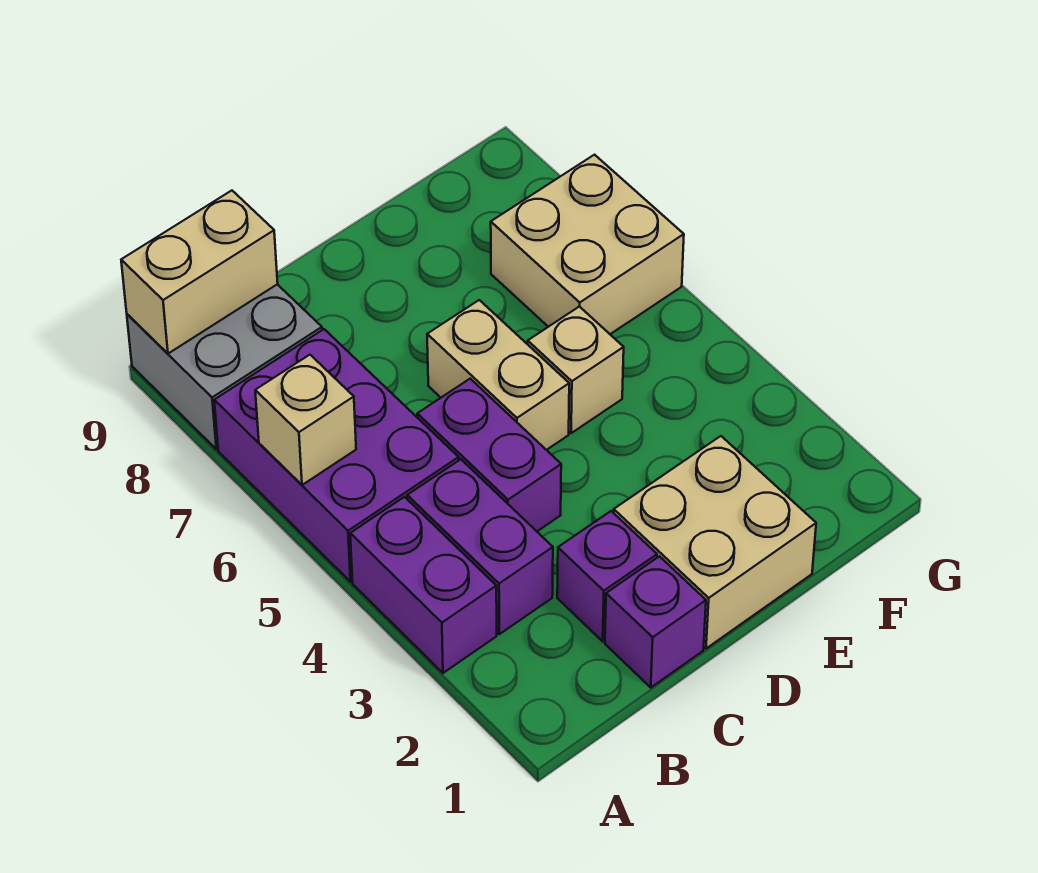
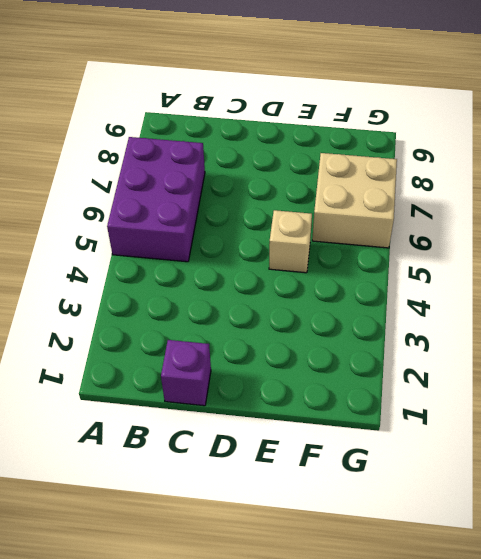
none -> purple 1x2 brick [350,497,497,673]
none -> grey 2x2 brick [127,284,322,449]
none -> purple 1x2 brick [407,459,553,634]

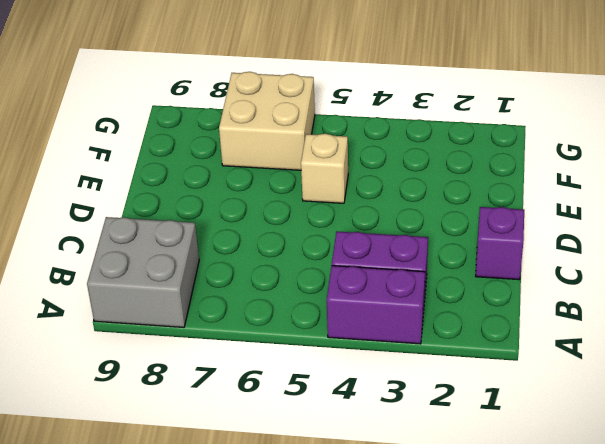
none -> purple 2x3 brick [214,329,459,582]
none -> purple 1x1 brick [557,511,657,641]
none -> purple 1x2 brick [417,379,561,531]

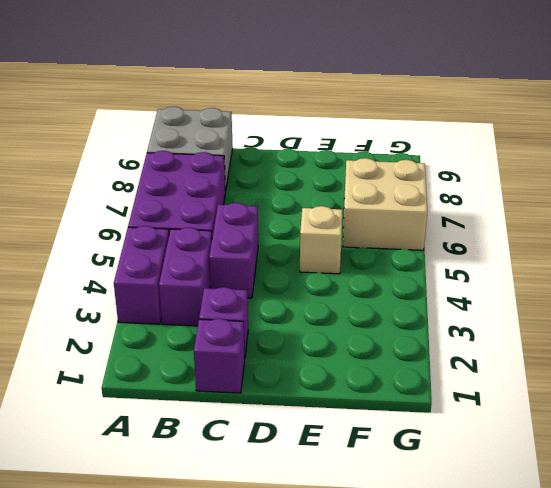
none -> tan 2x2 brick [614,436,816,649]
none -> tan 1x2 brick [427,300,569,450]
none -> tan 1x1 brick [255,355,356,485]

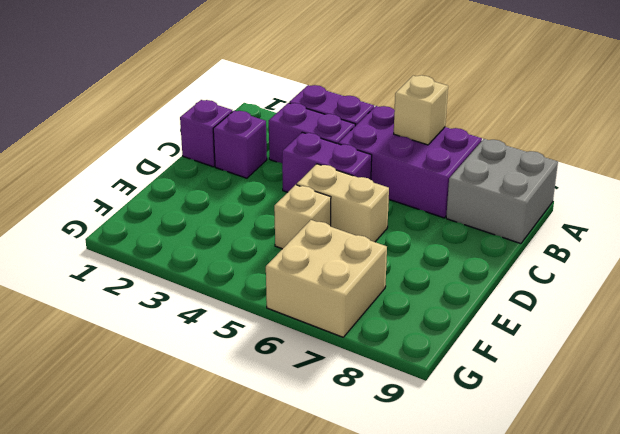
none -> tan 2x2 brick [614,436,816,649]
none -> tan 1x2 brick [121,191,278,354]

